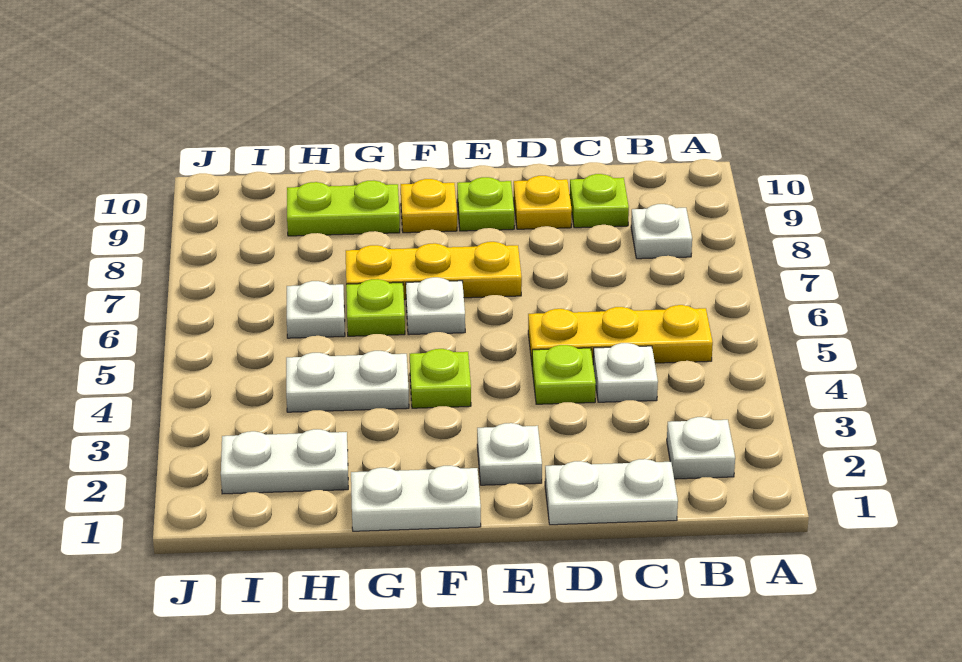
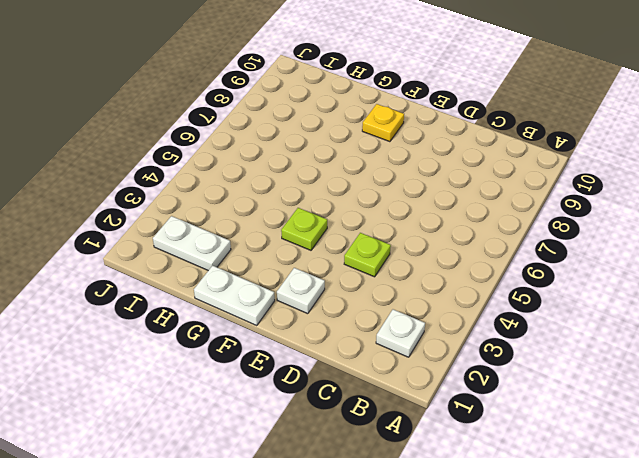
none -> yellow 1x3 plate [528,305,713,363]
none -> white 1x1 plate [631,204,692,259]
none -> white 1x2 plate [545,459,678,525]

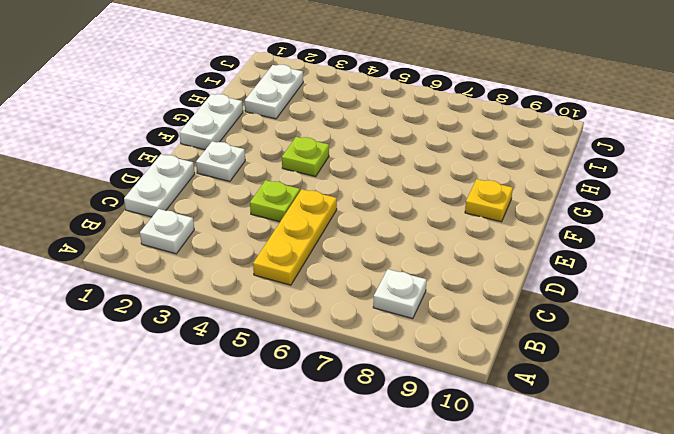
none -> white 1x1 plate [593,343,658,402]
none -> lime 1x1 plate [570,174,629,228]
none -> yellow 1x1 plate [514,176,572,229]

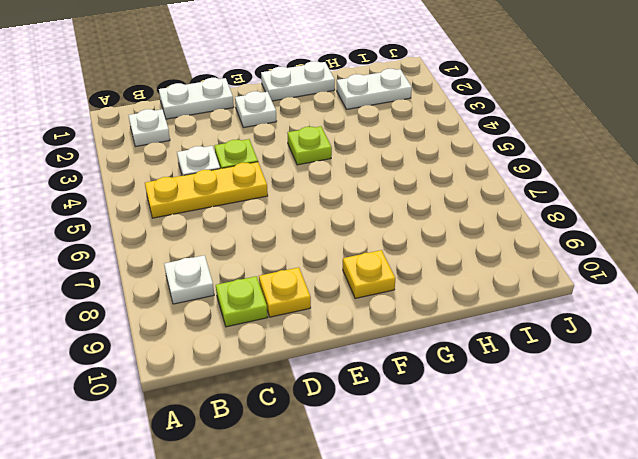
none -> yellow 1x3 plate [346,242,522,300]
none -> lime 1x1 plate [457,177,514,231]
none -> white 1x1 plate [406,277,465,335]

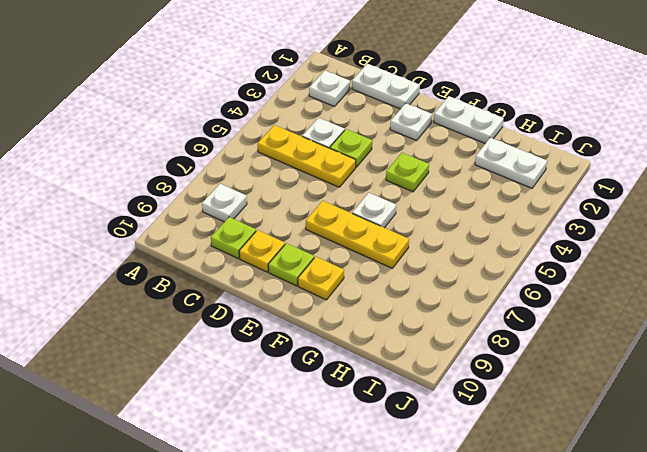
none -> white 1x2 plate [286,351,409,412]
none -> lime 1x1 plate [346,279,405,336]
none -> lime 1x2 plate [287,180,400,236]

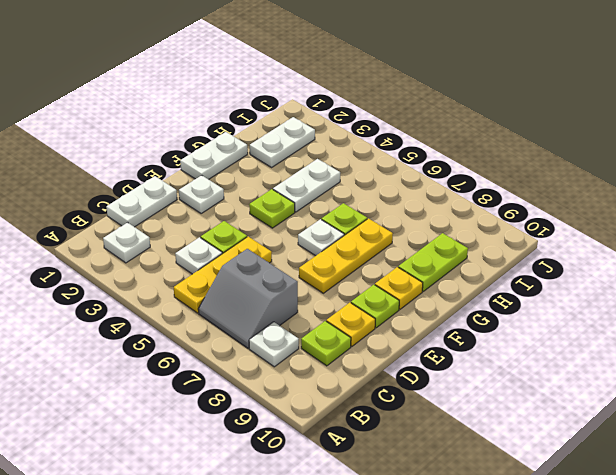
grey 2x2 slope [198,249,298,348] -> none
none -> white 1x1 plate [287,281,345,338]

